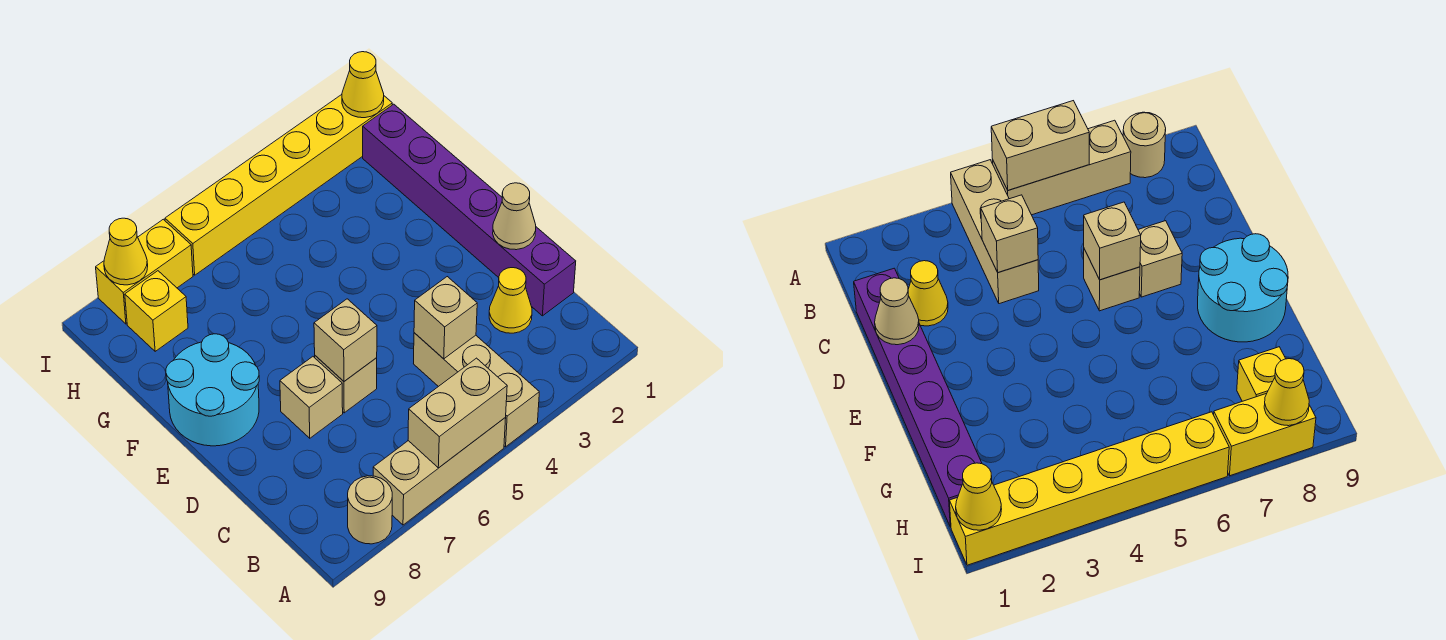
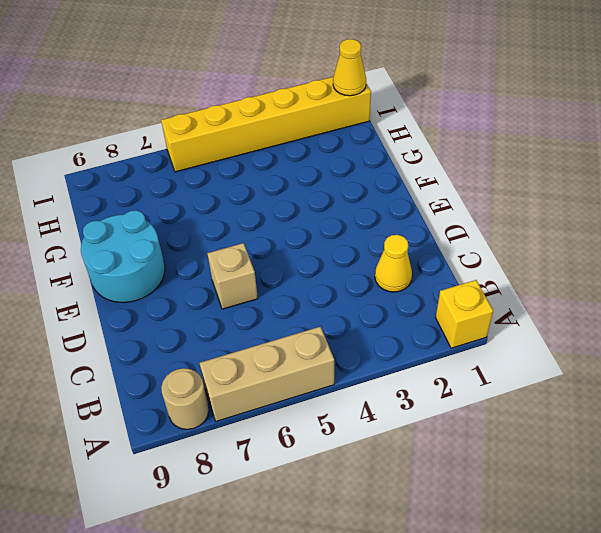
yellow 1x1 brick [436,280,493,348] -> yellow 1x1 brick moved to [125,271,188,351]
none -> tan 1x3 brick [414,333,539,447]
none -> purple 1x6 brick [363,104,576,316]
none -> tan 1x1 brick [280,357,343,438]

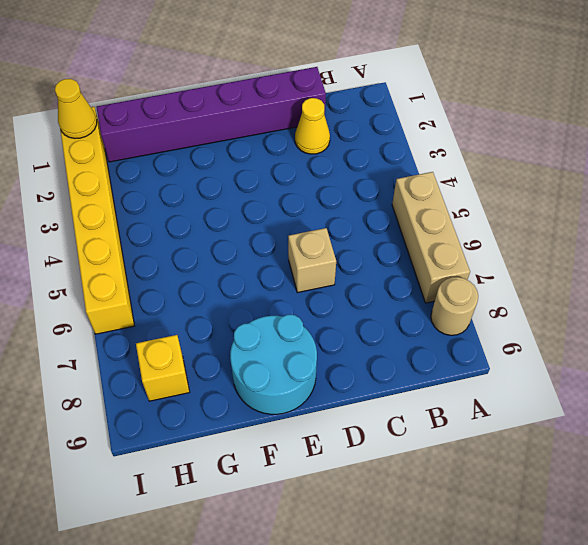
none -> tan 1x3 brick [414,333,539,447]
none -> tan 1x1 brick [280,357,343,438]
none -> yellow 1x2 brick [96,219,193,324]

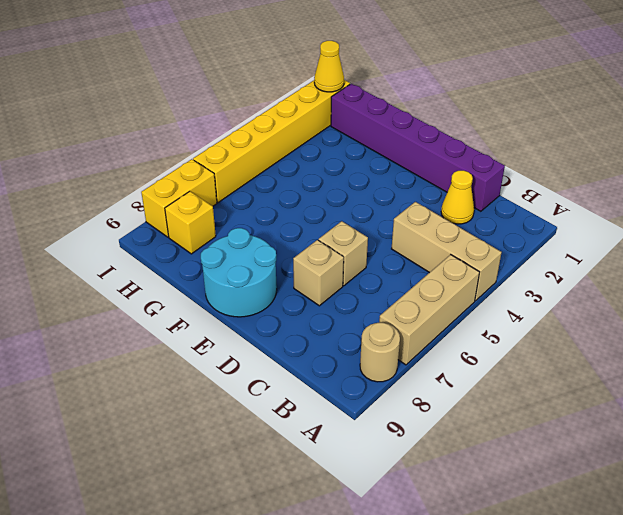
none -> tan 1x2 brick [408,358,507,468]
none -> tan 1x1 brick [414,277,477,359]
none -> tan 1x1 cone [493,183,536,250]

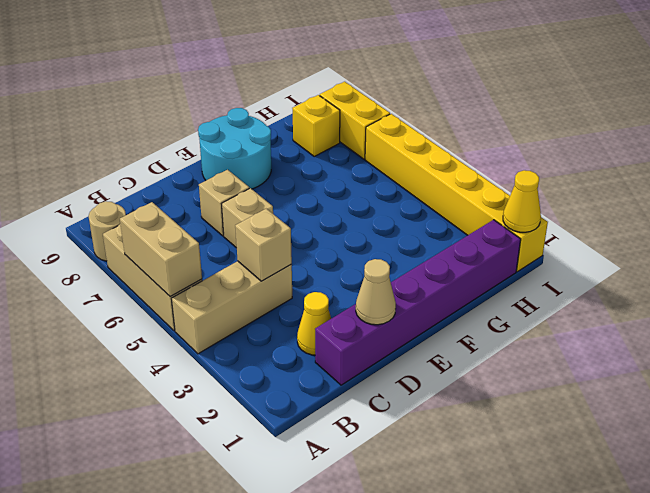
none -> tan 1x1 brick [314,299,377,381]
none -> yellow 1x1 cone [104,218,148,285]

